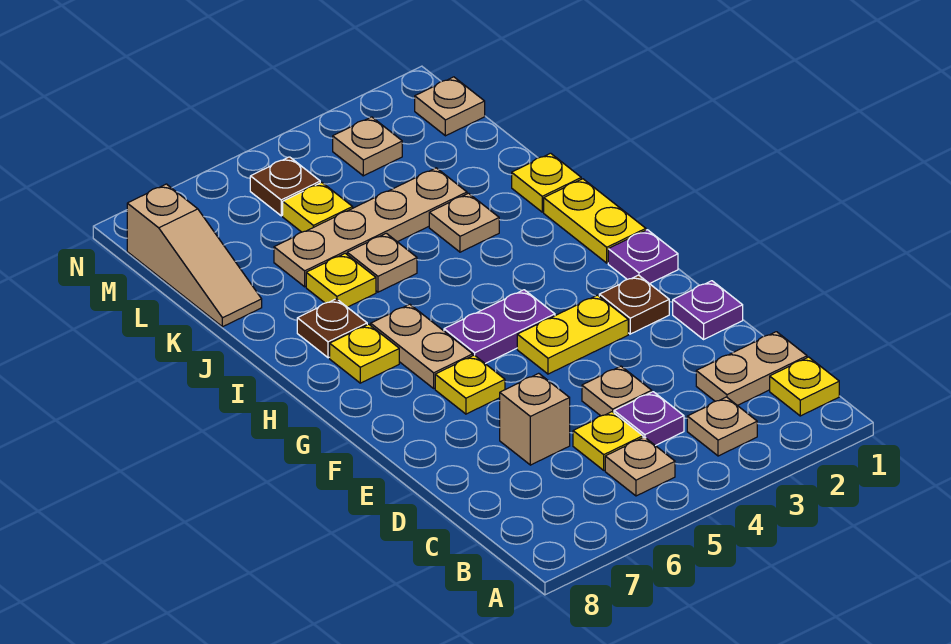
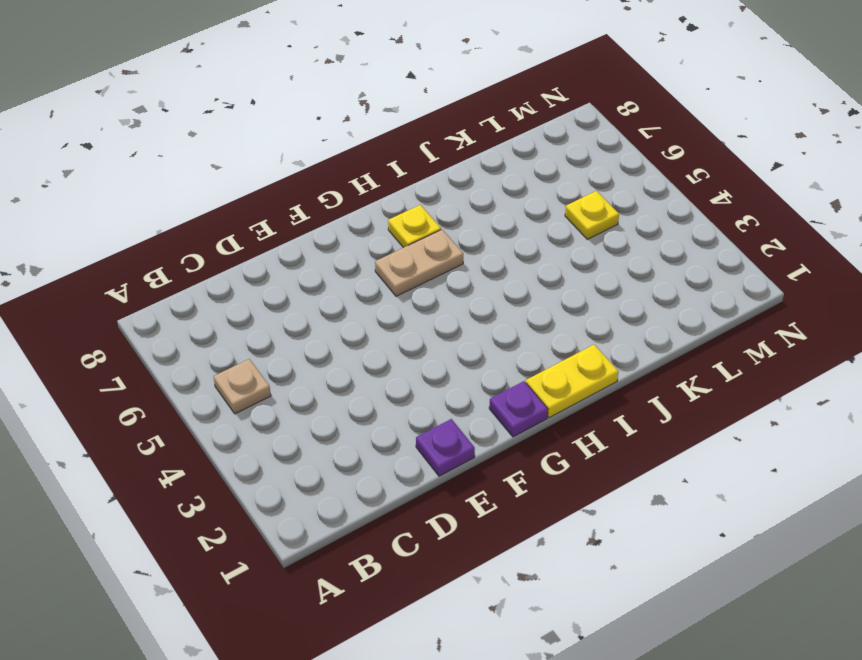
none -> yellow 1x1 plate [770,357,839,416]
none -> tan 1x1 plate [687,397,757,456]
none -> tan 1x2 plate [696,332,807,406]

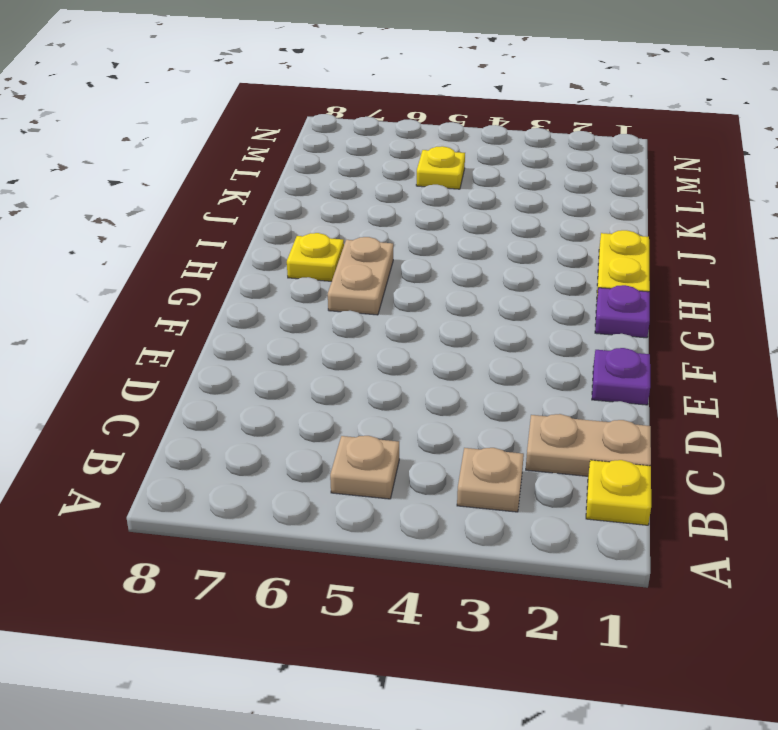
none -> purple 1x1 plate [614,392,684,446]
none -> yellow 1x1 plate [573,412,643,470]
none -> tan 1x1 plate [582,366,652,416]

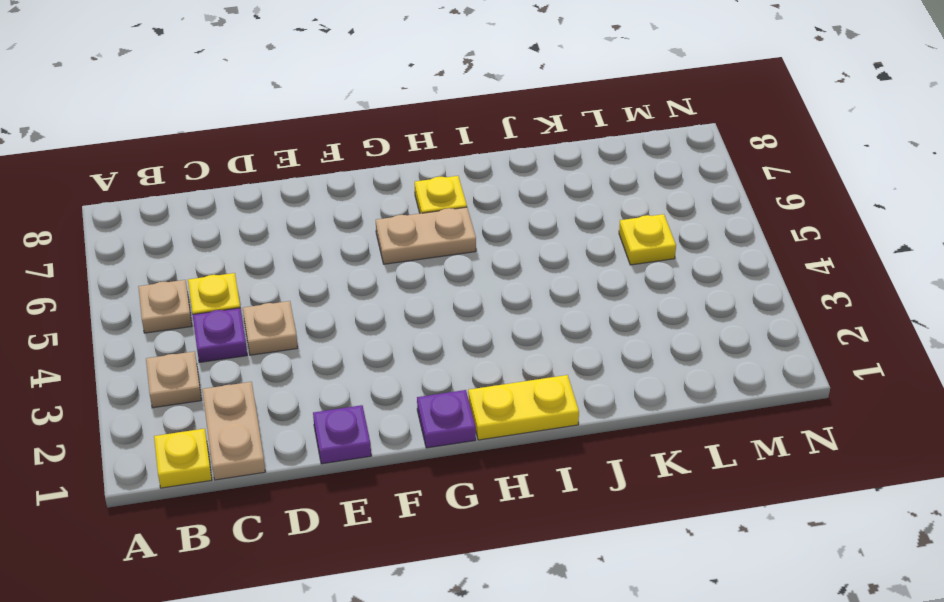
none -> tan 1x1 brick [500,373,570,465]
none -> brown 1x1 plate [599,275,669,334]
none -> yellow 1x2 plate [517,295,628,374]

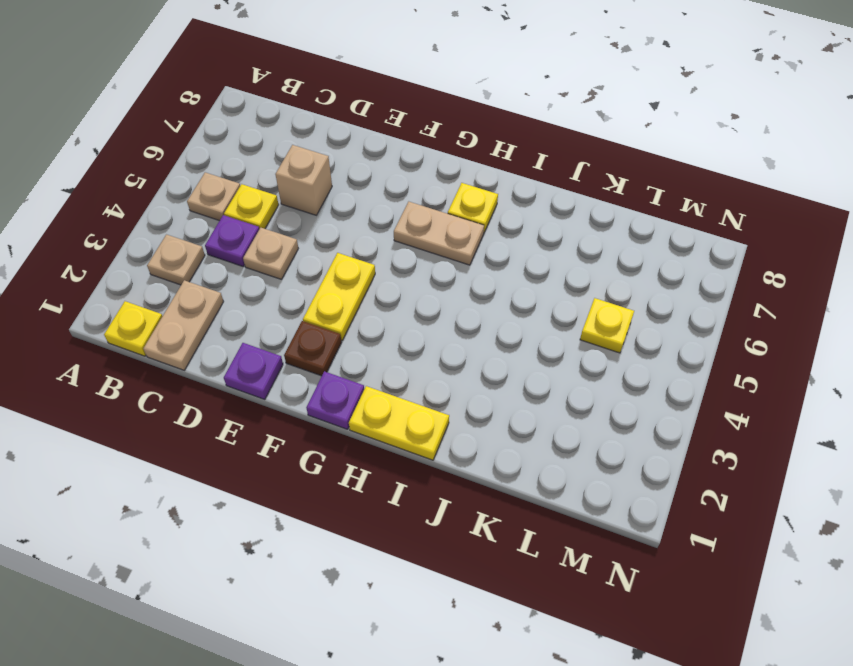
none -> yellow 1x1 plate [435,355,505,414]
none -> purple 1x2 plate [444,290,555,364]
none -> brown 1x1 plate [297,299,367,358]

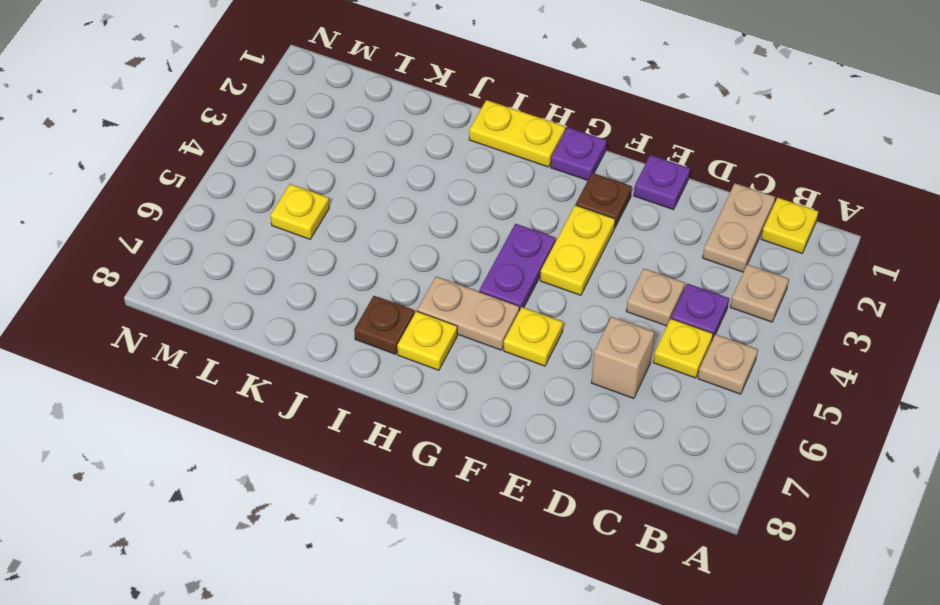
none -> yellow 1x1 plate [512,153,581,212]
none -> tan 1x1 plate [429,193,499,252]
none -> tan 1x1 plate [347,233,417,292]

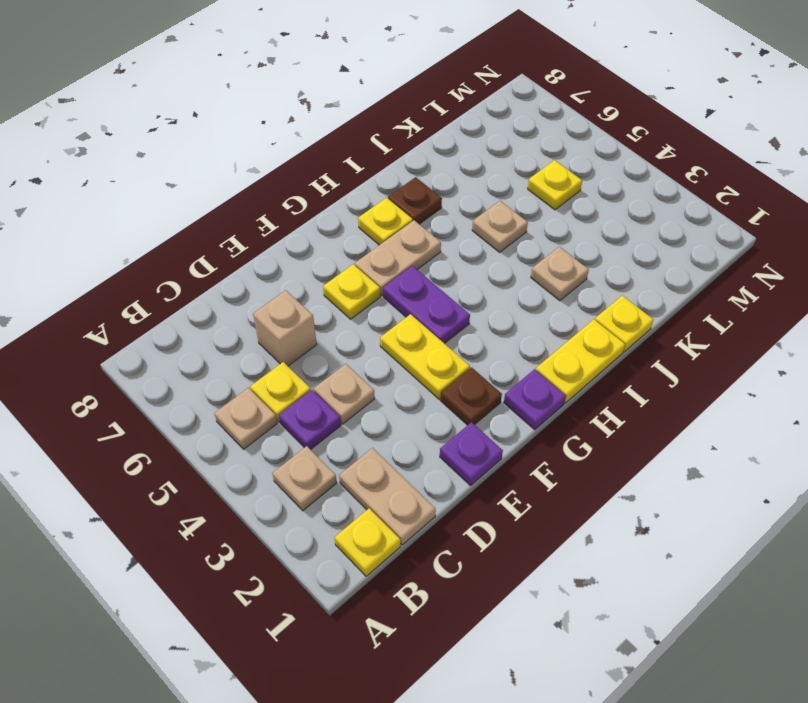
none -> yellow 1x1 plate [306,253,376,307]
none -> tan 1x4 plate [274,168,467,287]
none -> tan 1x3 slope [127,184,262,327]

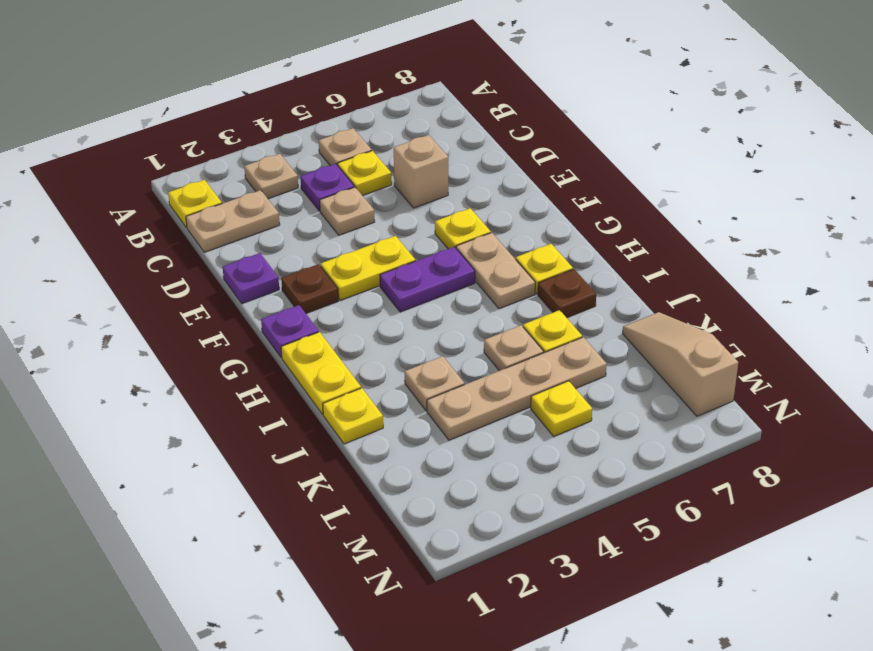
none -> tan 1x1 plate [415,77,485,136]
none -> tan 1x1 plate [333,117,402,176]
none -> brown 1x1 plate [250,157,320,216]

